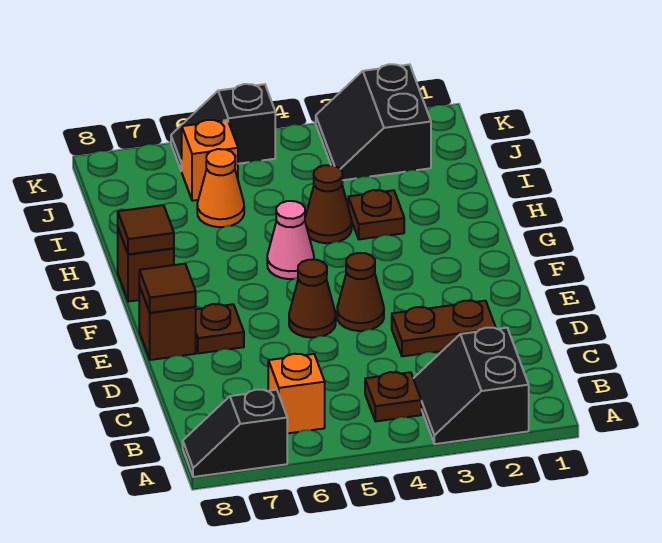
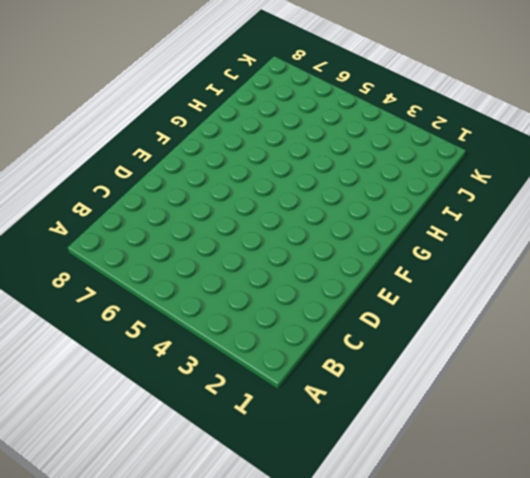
none -> black 2x2 slope [413,328,529,444]
none -> black 1x2 slope [183,390,287,477]
none -> brown 1x1 plate [365,372,421,421]

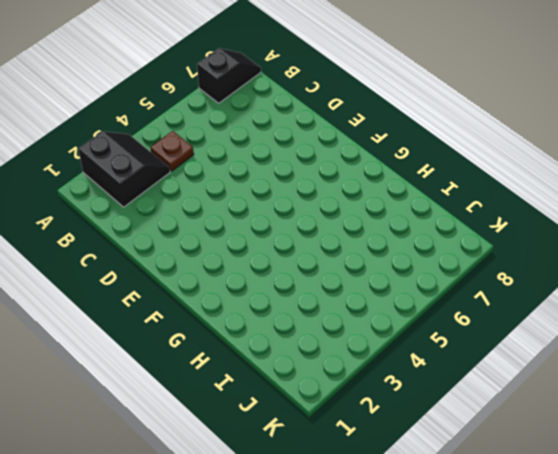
none -> orange 1x1 brick [268,354,325,434]
none -> brown 1x2 plate [392,301,496,356]
none -> brown 1x1 cone [337,253,384,331]

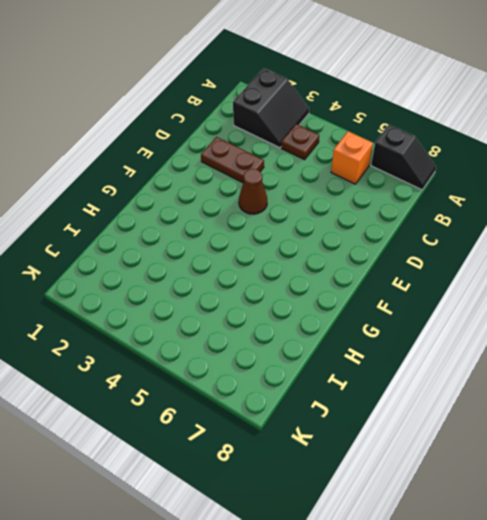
none -> brown 1x1 cone [289,260,336,338]
none -> brown 1x1 plate [196,304,244,353]
none -> brown 1x1 brick [139,286,196,360]

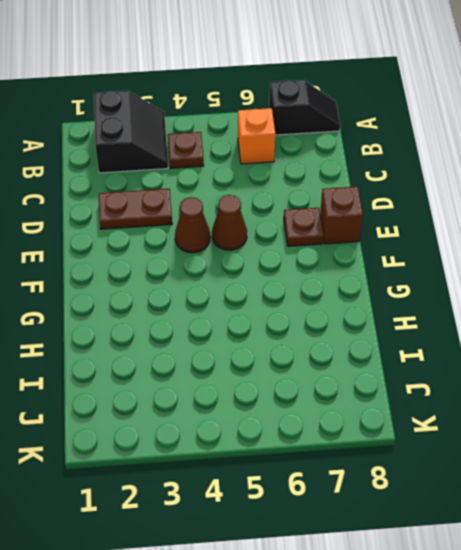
none -> pink 1x1 cone [267,201,314,279]
none -> brown 1x1 brick [118,229,174,302]
none -> brown 1x1 plate [348,190,404,239]

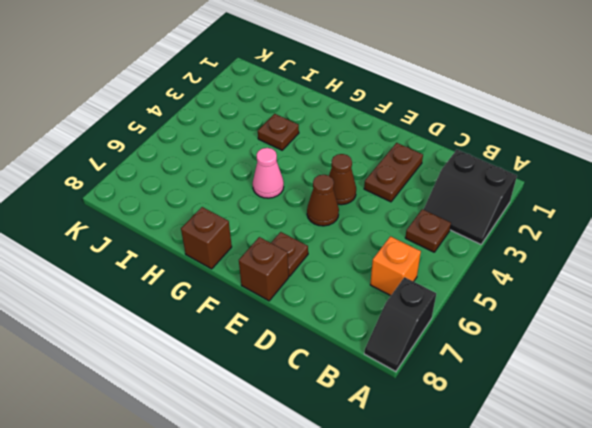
none -> brown 1x1 cone [305,165,352,243]
none -> orange 1x1 cone [197,149,244,227]
none -> black 2x2 slope [316,64,431,180]

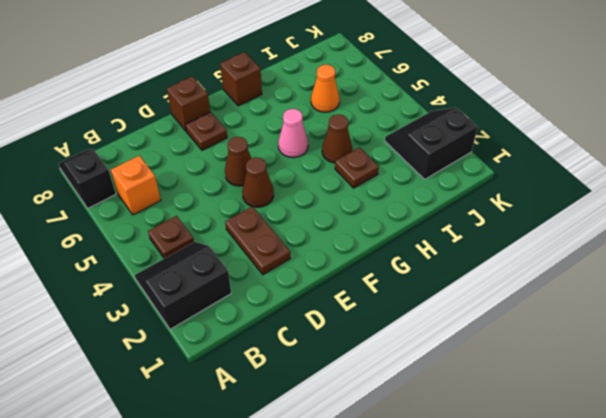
none -> orange 1x1 brick [182,120,238,201]
none -> black 1x2 slope [171,84,275,171]
none -> brown 1x1 tile [139,264,196,313]

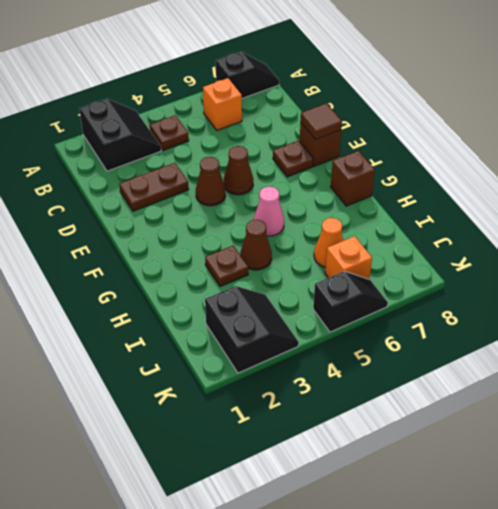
none -> brown 1x1 tile [118,205,174,254]

